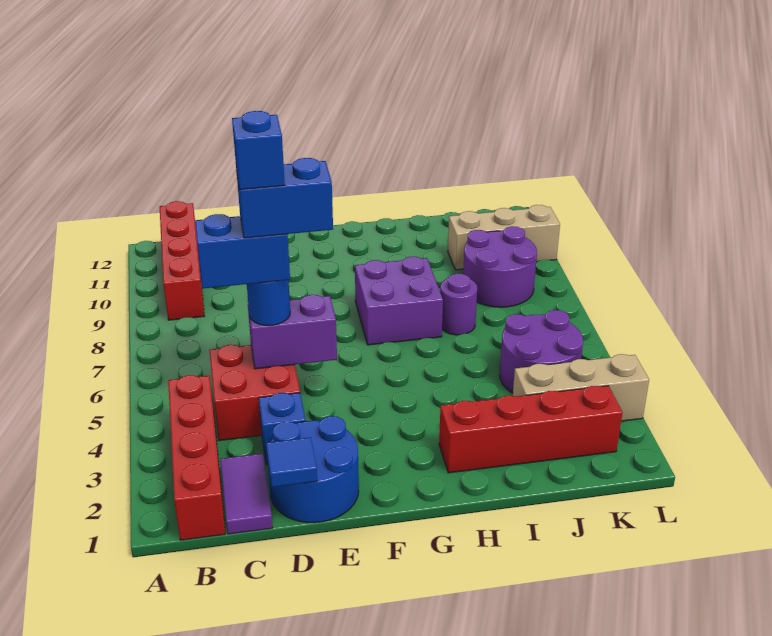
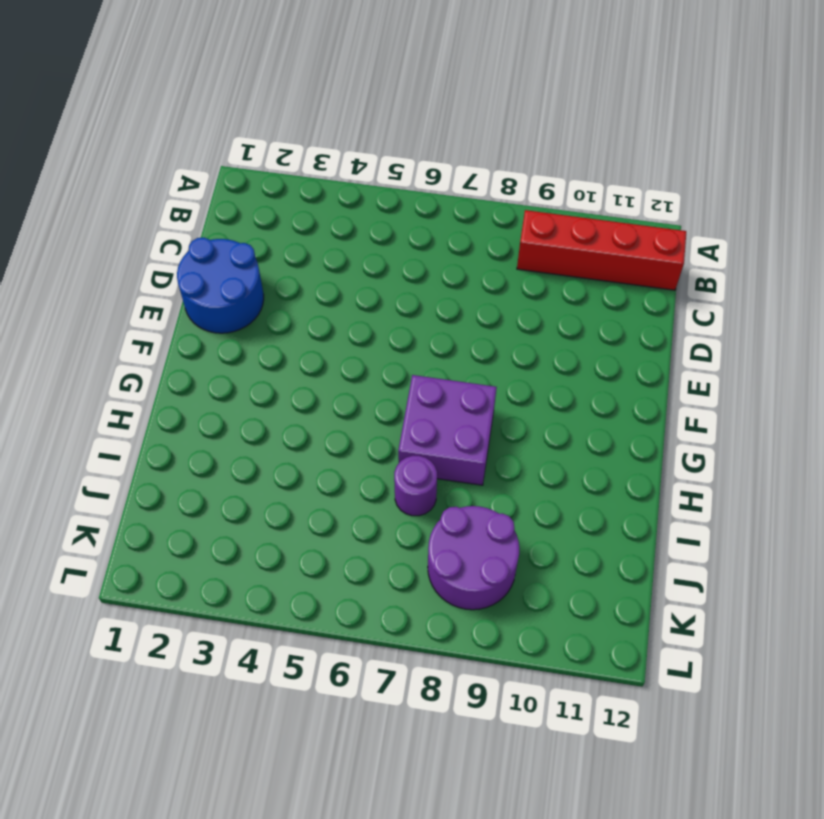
none -> red 1x4 brick [168,375,225,540]
none -> purple 1x2 tile [220,454,273,534]
none -> red 2x2 brick [209,345,300,441]

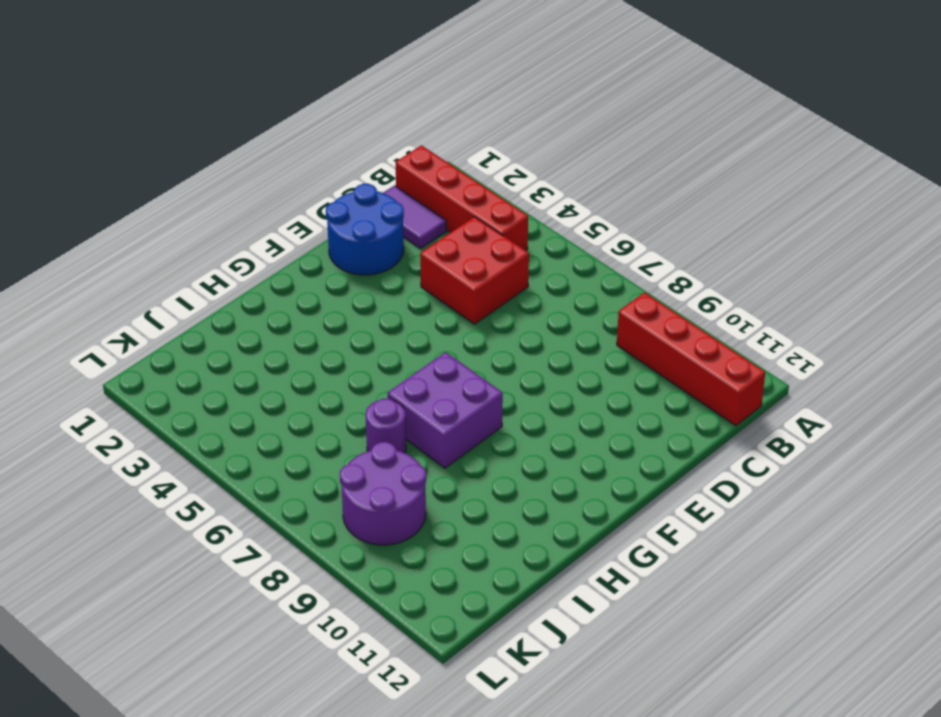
none -> blue 1x1 brick [259,393,306,464]
none -> red 1x4 brick [439,386,622,473]
none -> tan 1x3 brick [513,354,649,421]

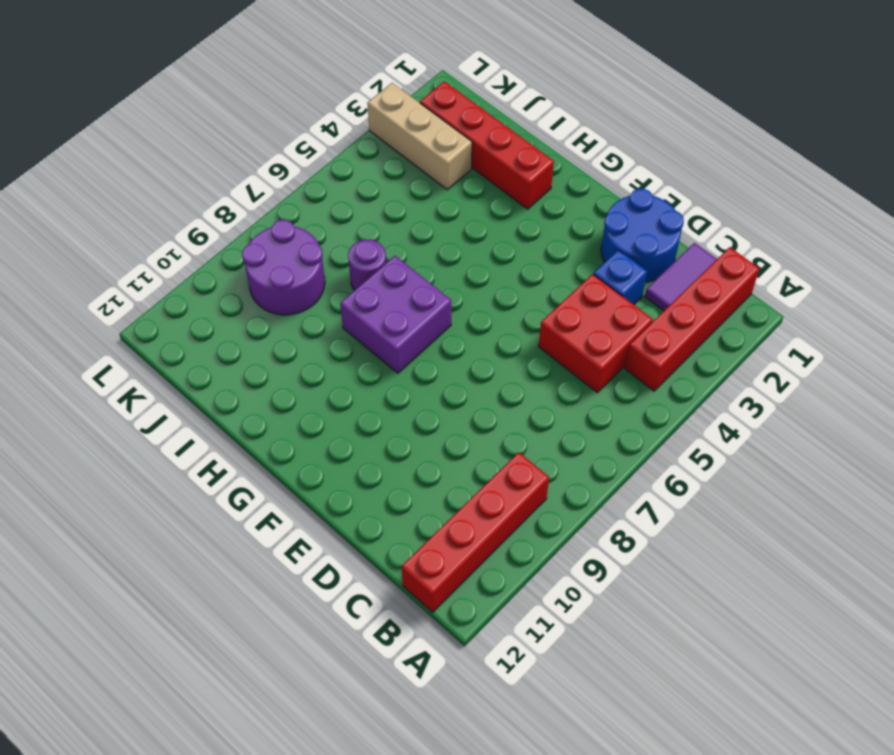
none -> purple 2x2 round brick [500,310,583,393]
none -> tan 1x3 brick [448,205,560,270]
none -> blue 1x1 tile [266,437,317,487]

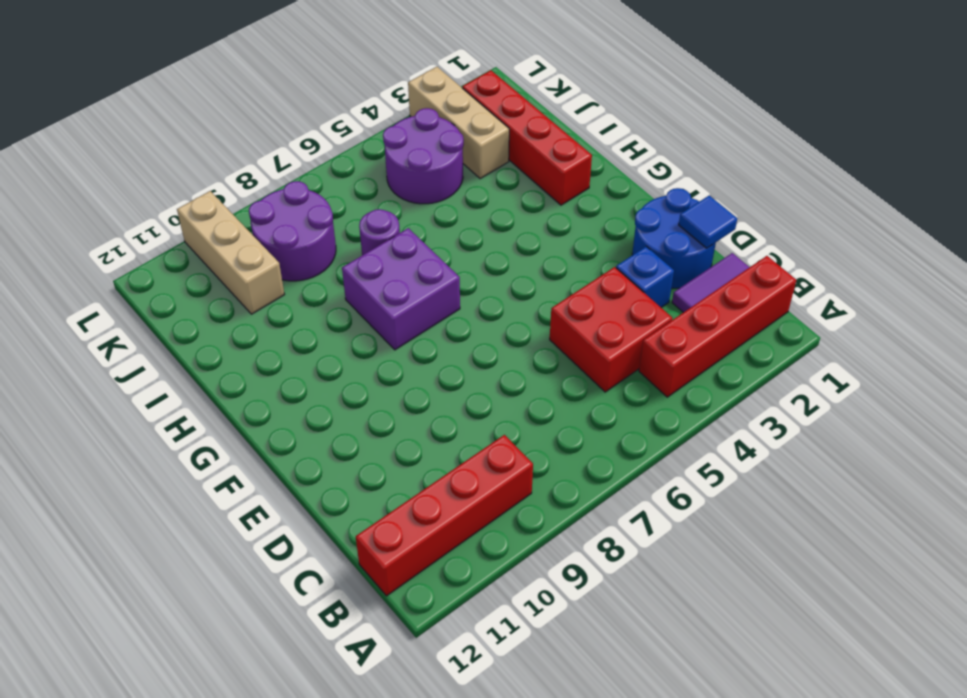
none -> purple 1x2 brick [248,295,337,369]
none -> blue 1x1 round brick [247,280,290,325]
none -> blue 1x2 brick [195,214,290,289]

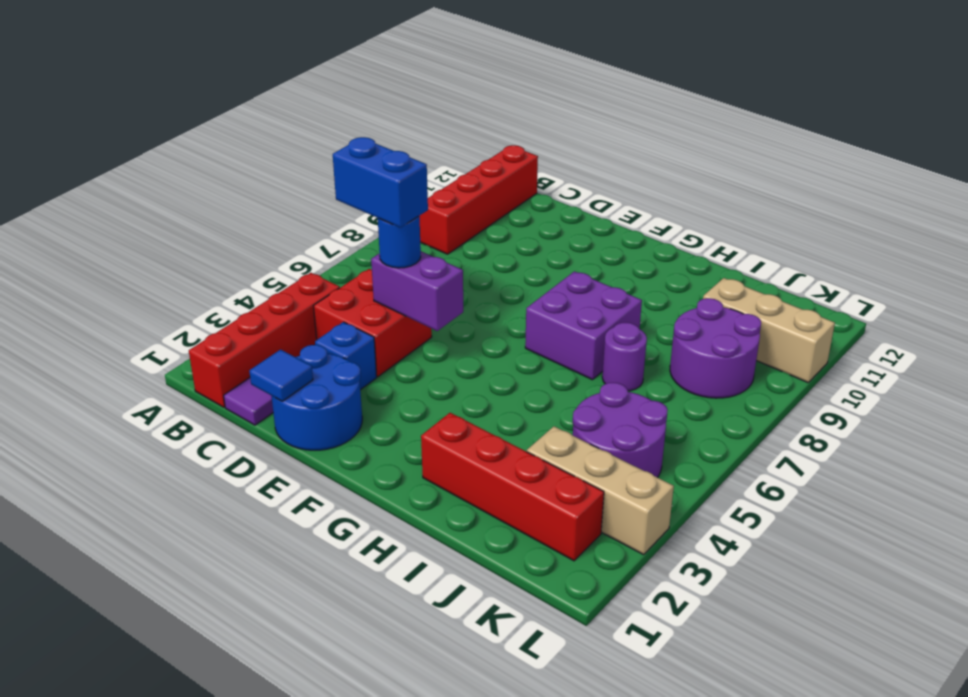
none -> blue 1x2 brick [236,158,333,238]
none -> blue 1x1 brick [232,111,285,190]

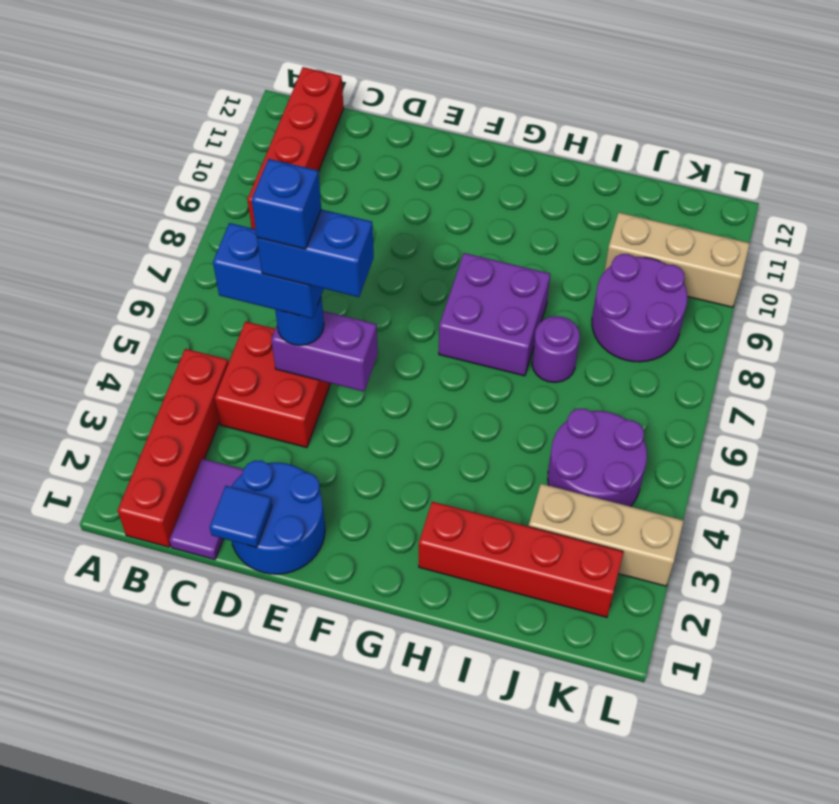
none -> blue 1x1 brick [259,393,306,464]

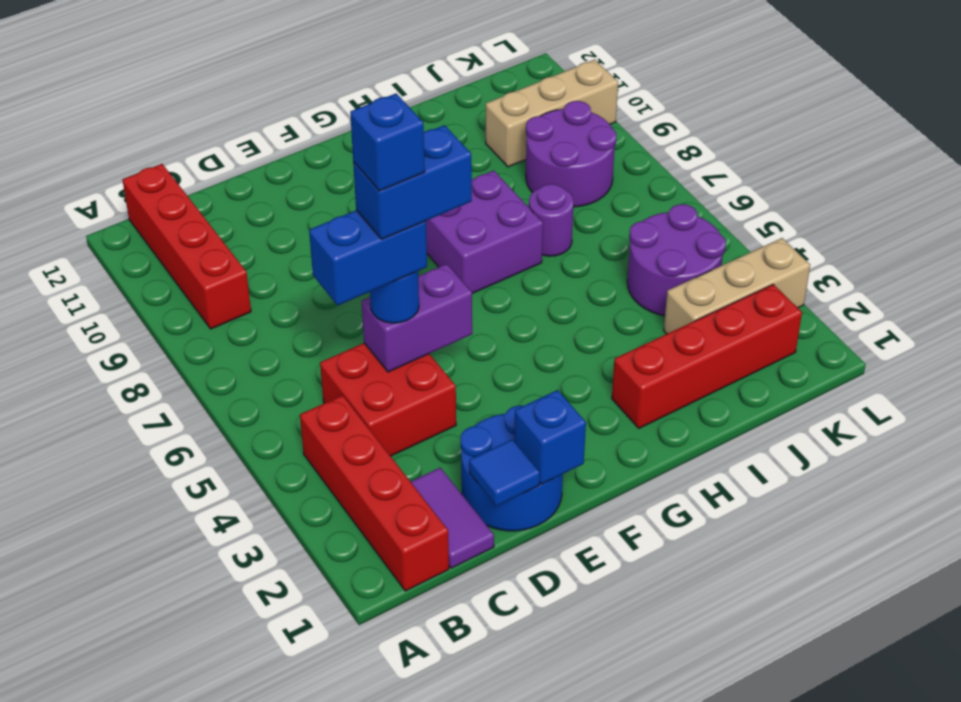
blue 1x1 brick [514,390,586,484] -> blue 1x1 brick moved to [259,393,306,464]

